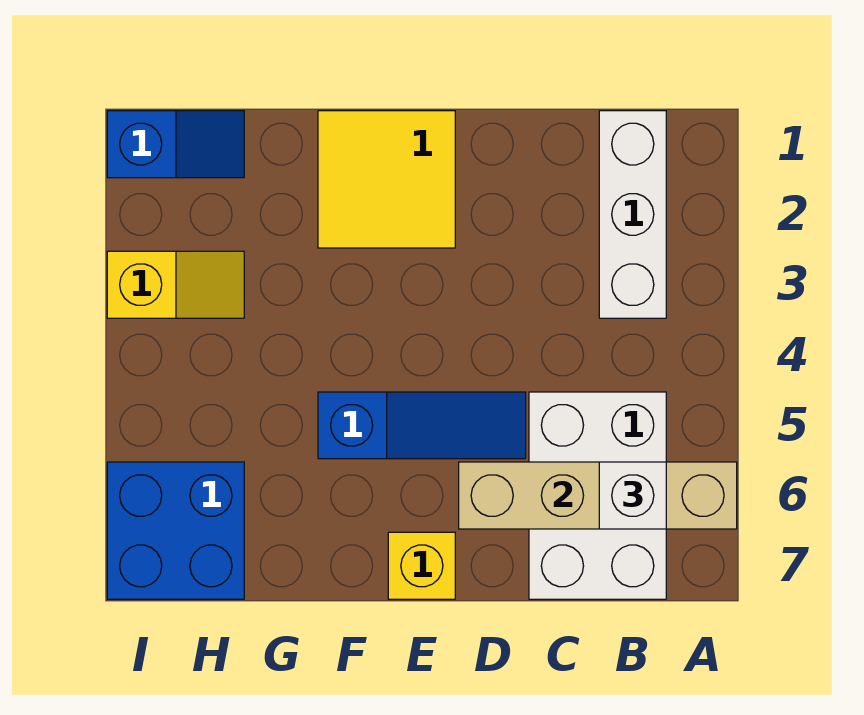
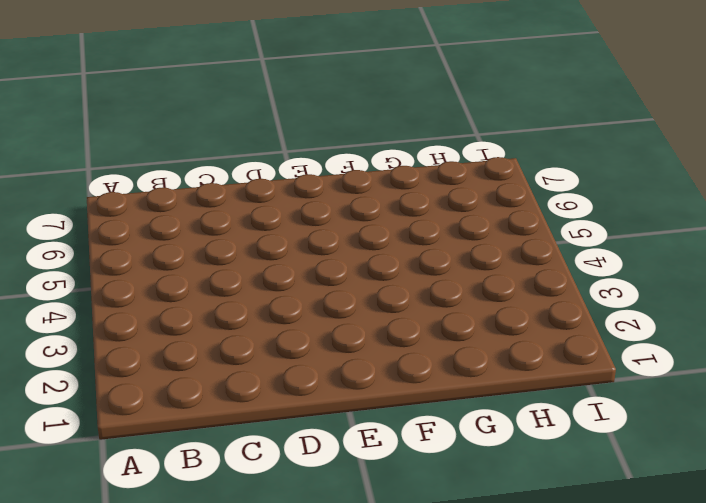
none -> white 1x3 brick [599,111,666,318]
none -> white 2x3 brick [529,392,666,599]

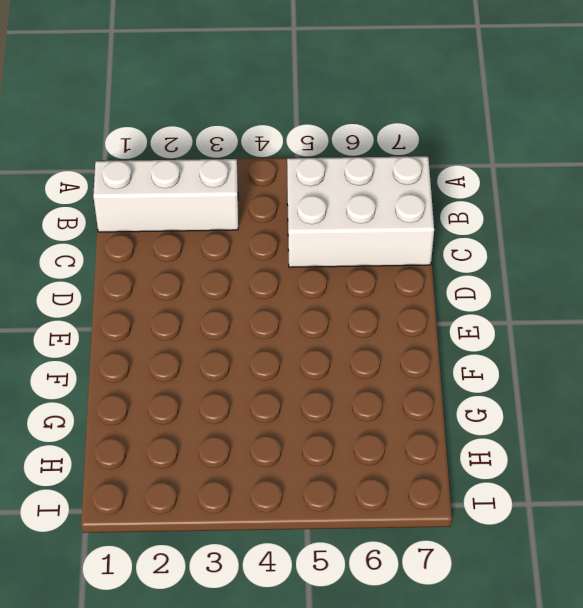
none -> blue 1x3 slope [318,392,526,459]
none -> yellow 2x2 tile [318,111,455,248]

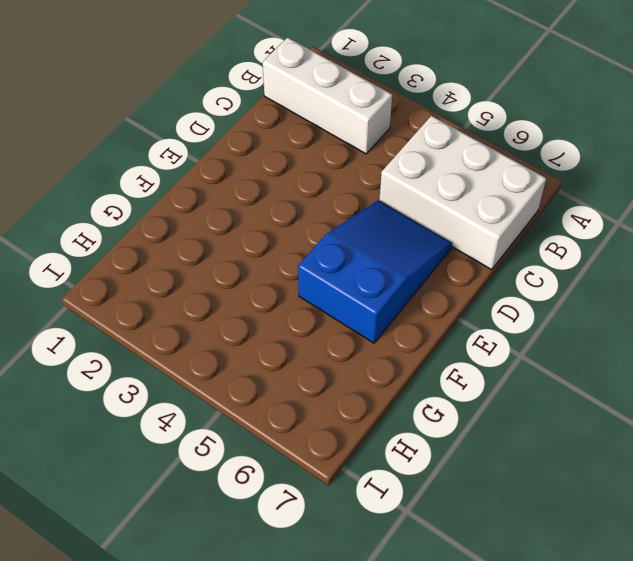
blue 2x3 slope [298,200,452,343] -> blue 1x3 slope [318,392,526,459]
none -> yellow 2x2 tile [318,111,455,248]
none -> yellow 1x1 brick [388,532,455,599]

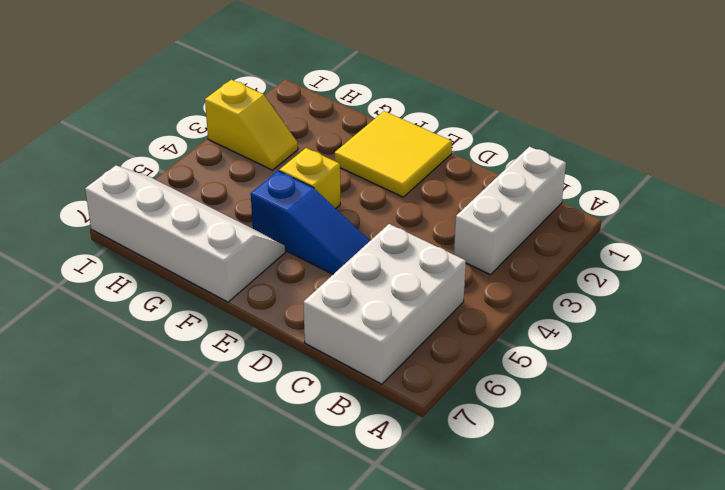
yellow 1x1 brick [279,148,340,208] -> yellow 1x1 brick moved to [388,532,455,599]
white 2x4 slope [85,166,285,302] -> blue 2x2 brick [107,462,244,599]
none -> blue 1x2 slope [107,111,244,178]
none -> tan 1x4 brick [459,462,737,529]

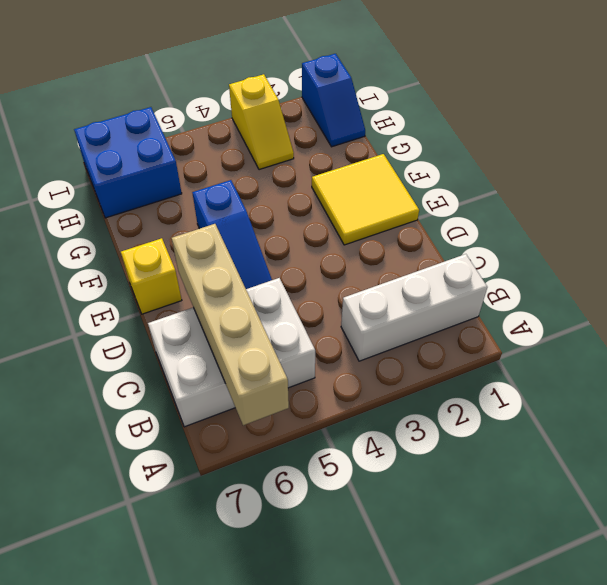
none -> white 1x1 brick [599,462,666,529]

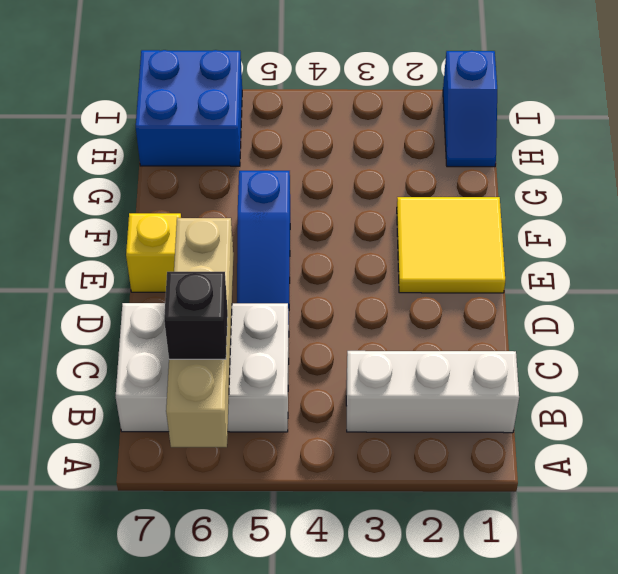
black 1x1 brick [164,272,228,359] -> white 1x1 brick [599,462,666,529]
none -> yellow 1x2 slope [107,251,244,318]

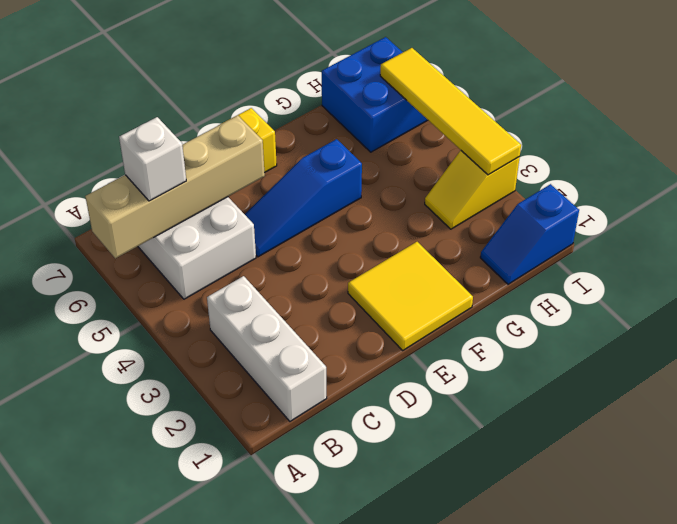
yellow 1x4 tile [380,48,521,175] -> none

